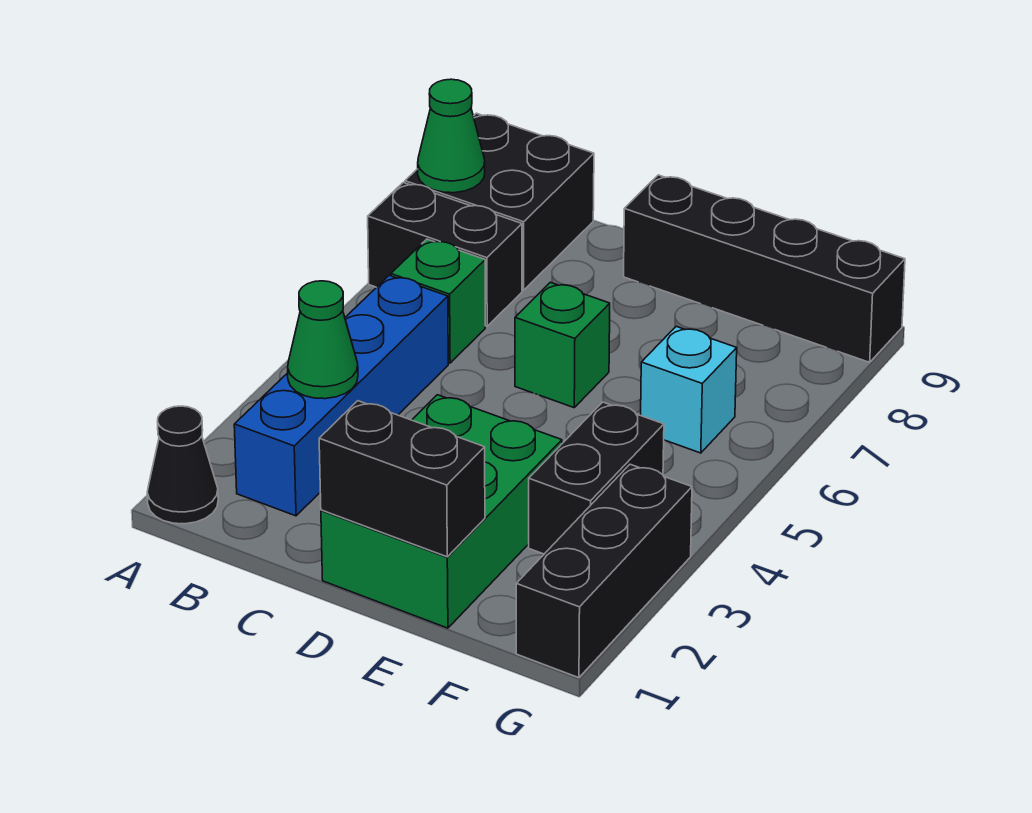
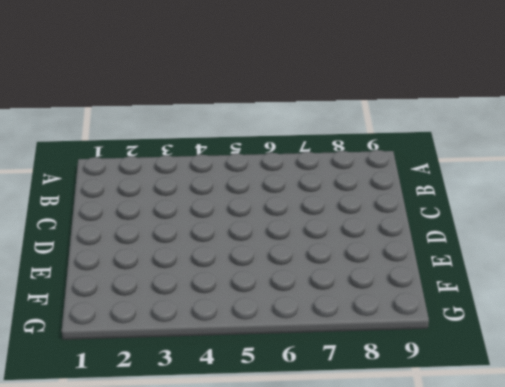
none -> black 1x1 cone [147,406,218,524]
none -> black 1x2 brick [368,183,522,326]
none -> black 2x2 brick [405,113,594,290]

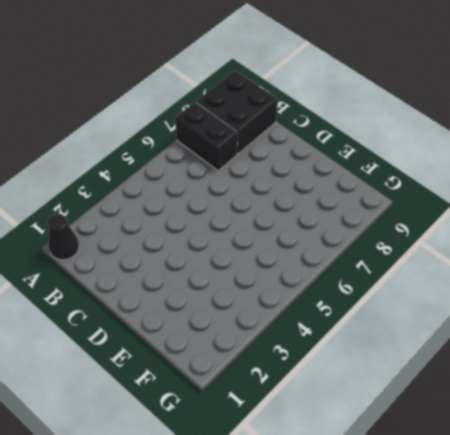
none -> blue 1x4 brick [234,275,448,516]
none -> green 1x1 brick [391,239,485,363]
none -> green 2x3 brick [321,395,562,628]

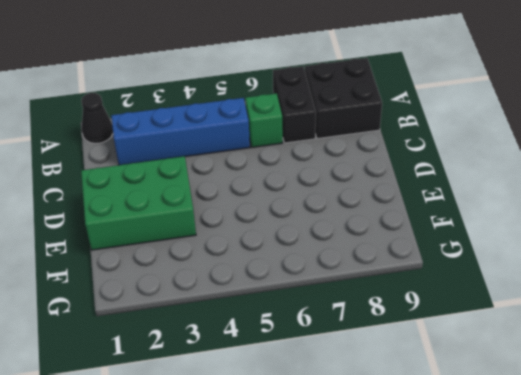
none -> green 1x1 brick [515,282,610,408]
none -> black 1x4 brick [624,175,905,362]
none -> black 1x2 brick [529,402,664,554]

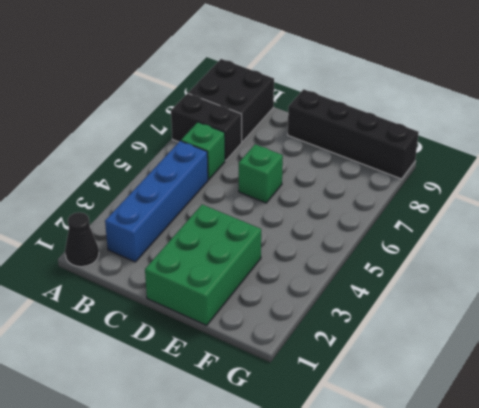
none -> black 1x2 brick [529,402,664,554]
none -> cyan 1x1 brick [641,326,737,453]
none -> black 1x3 brick [516,464,692,678]

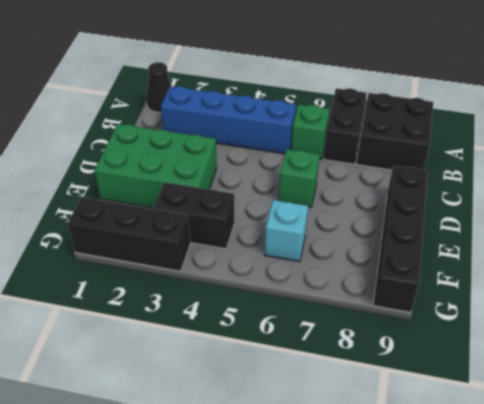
none -> green 1x1 cone [418,79,485,193]
none -> green 1x1 cone [288,281,358,399]
none -> black 1x2 brick [319,401,485,557]

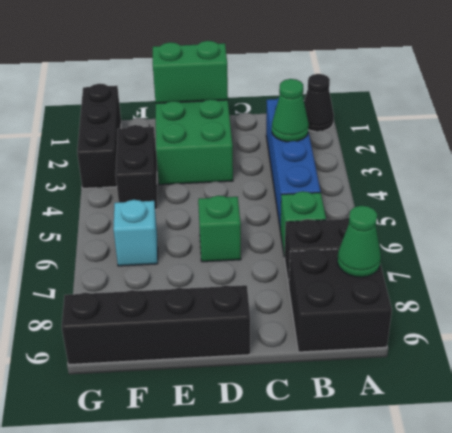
green 1x2 brick [153,41,228,103] -> black 1x2 brick [319,401,485,557]

